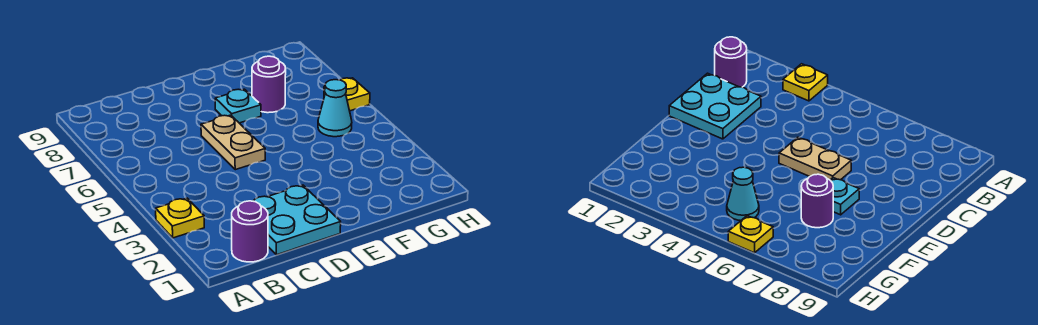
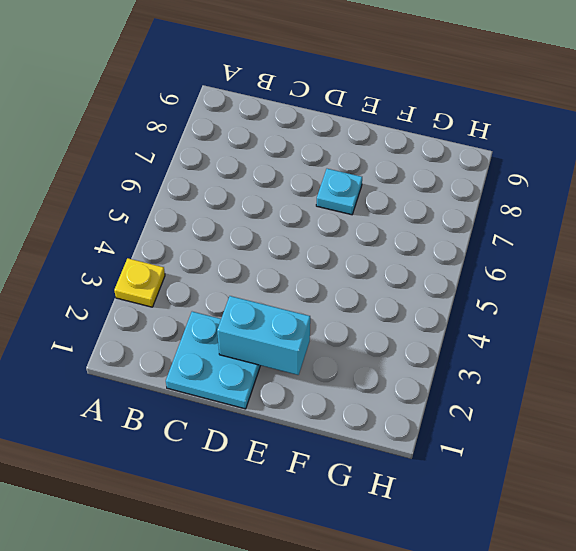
cyan 1x2 brick [217,296,310,375] -> none
none -> purple 1x1 round brick [232,201,268,262]
none -> tan 1x2 plate [201,115,265,170]

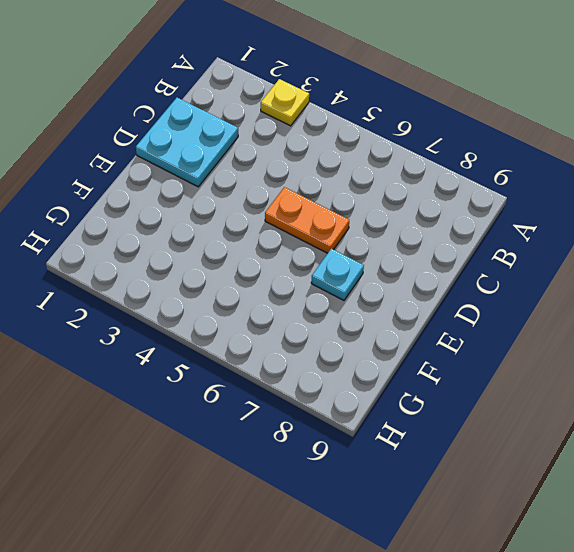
orange 1x2 plate [265,187,349,253] -> tan 1x2 plate [201,115,265,170]
none -> purple 1x1 round brick [232,201,268,262]
none -> purple 1x1 round brick [252,56,286,113]

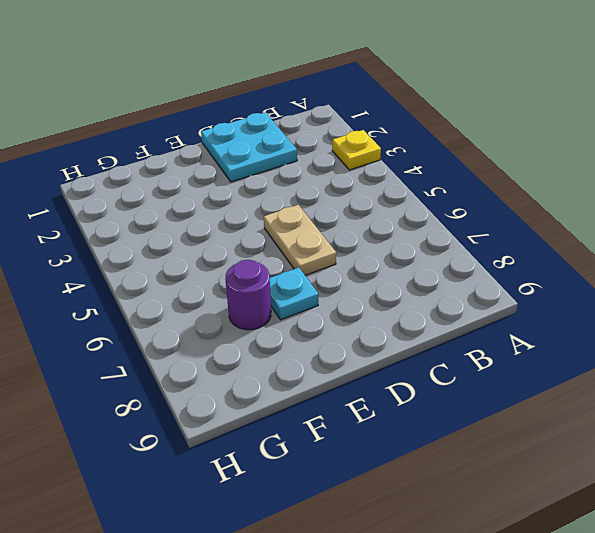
none -> purple 1x1 round brick [232,201,268,262]
none -> cyan 1x1 cone [318,80,352,137]

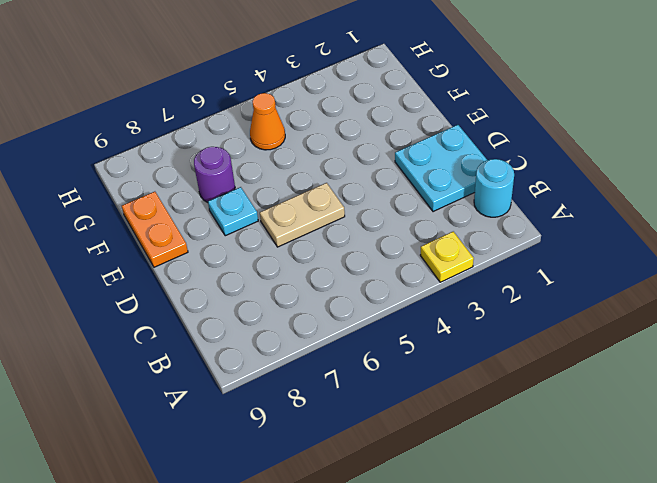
cyan 1x1 round brick [474,159,514,217] -> purple 1x1 round brick [232,201,268,262]
orange 1x2 plate [122,192,188,267] -> none
orange 1x1 cone [250,93,285,150] -> cyan 1x1 cone [318,80,352,137]
none -> yellow 1x1 plate [324,78,370,111]

